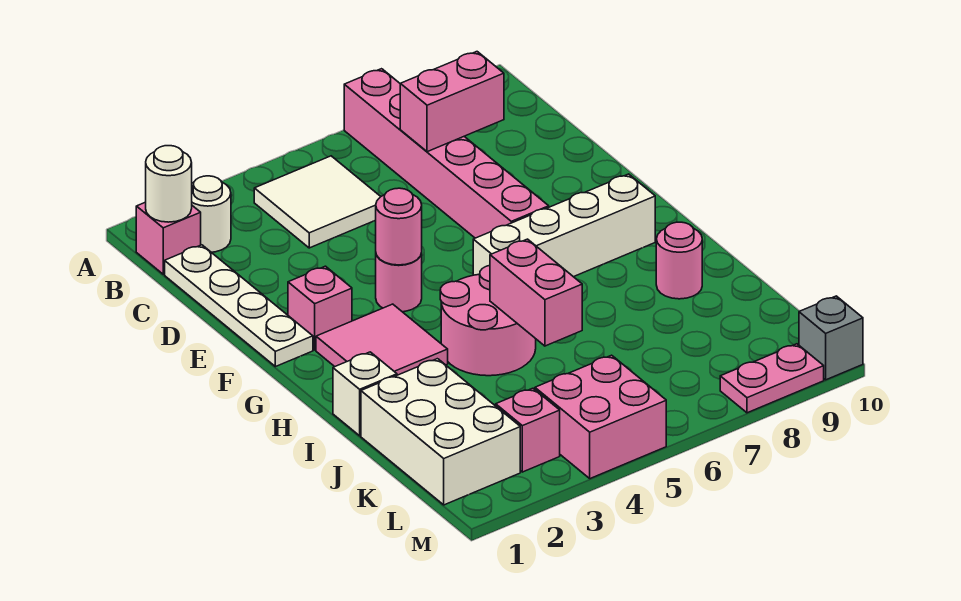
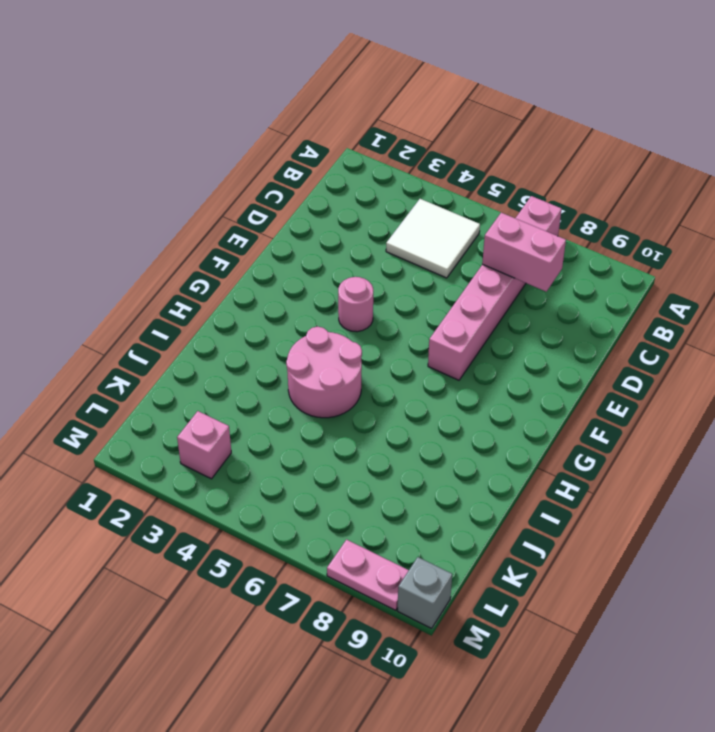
none -> pink 1x1 brick [136,202,201,274]
none -> white 1x1 round brick [192,176,231,252]
none -> white 1x4 plate [165,245,313,367]

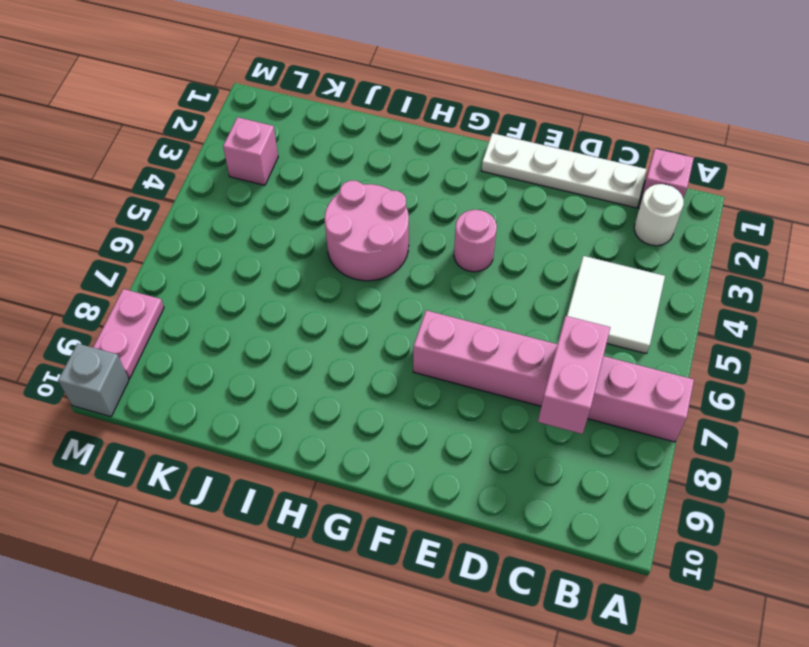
none -> pink 1x1 brick [288,266,352,350]
none -> pink 2x2 tile [316,304,448,375]
none -> white 1x4 brick [473,174,655,277]

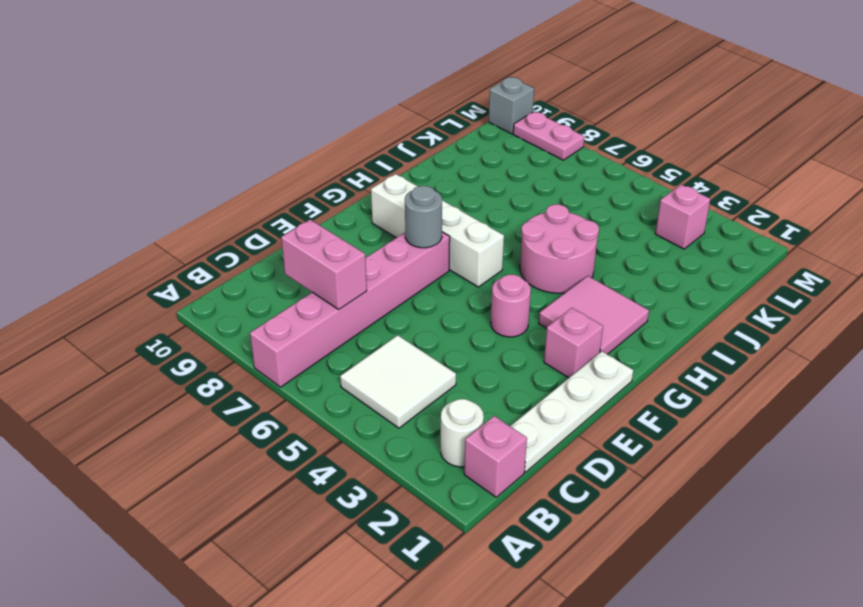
grey 1x1 round brick [405,186,442,248] -> none
none -> white 1x1 brick [333,352,397,436]
none -> pink 1x1 round brick [656,222,702,299]
none -> white 2x3 brick [361,359,520,505]

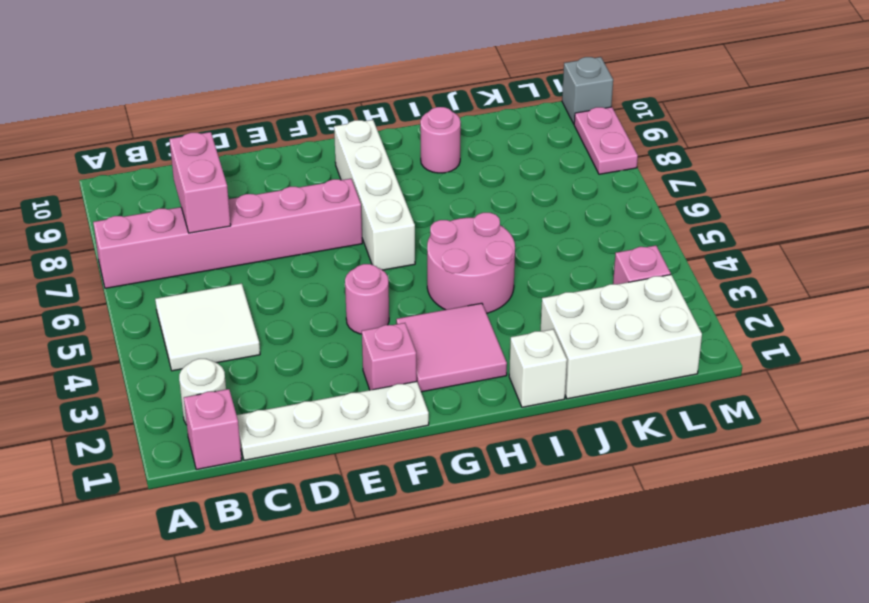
none -> pink 2x2 brick [535,355,666,479]
none -> white 1x1 round brick [146,146,192,222]
none -> pink 1x1 round brick [375,188,422,265]

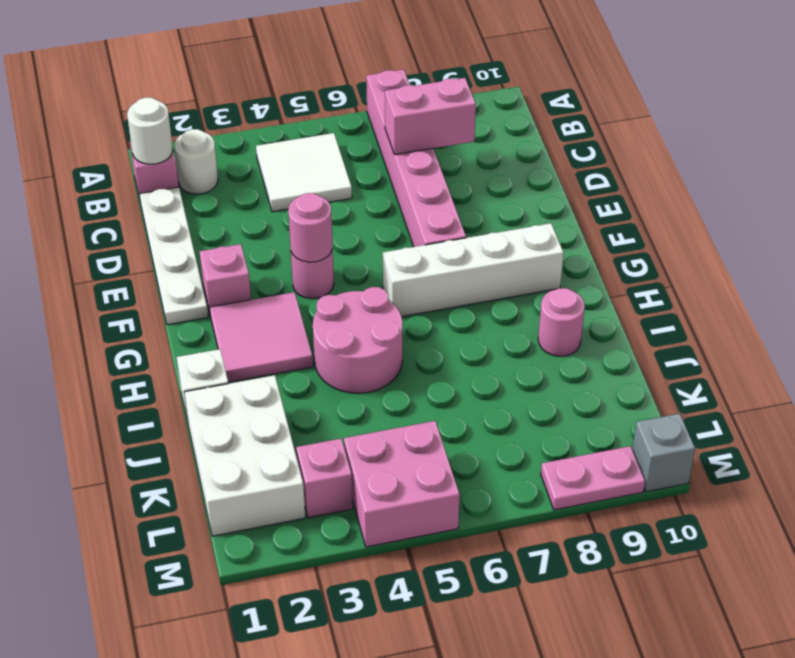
none -> pink 1x2 brick [490,239,582,346]

